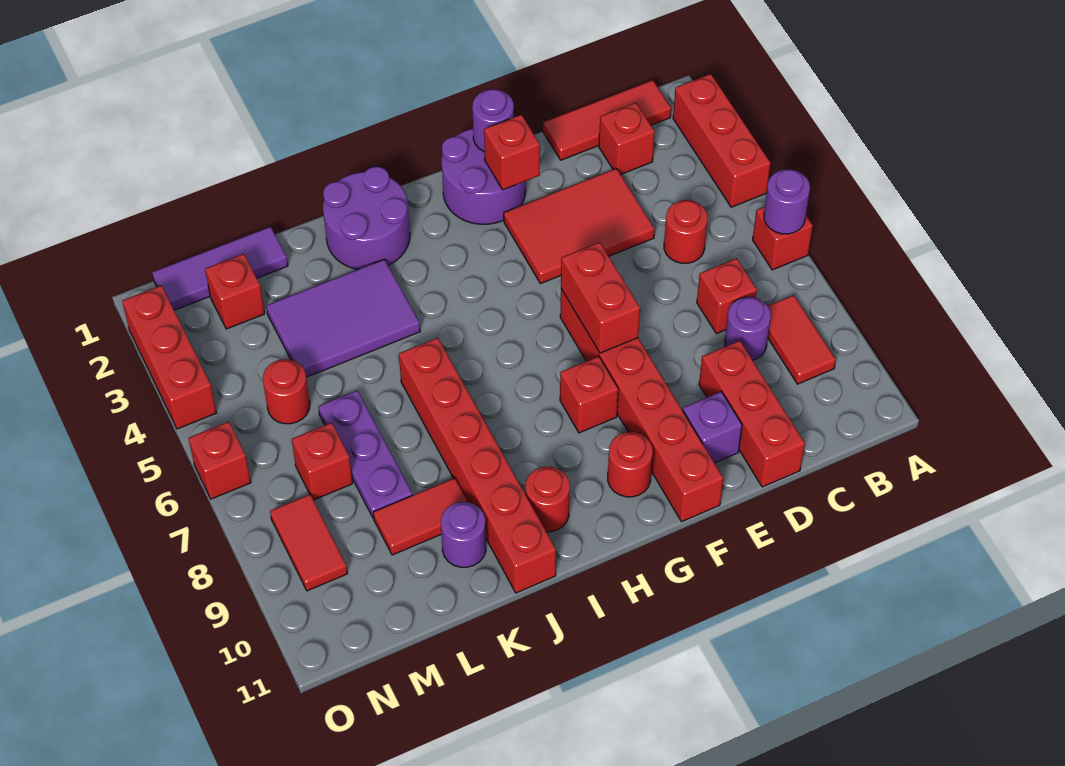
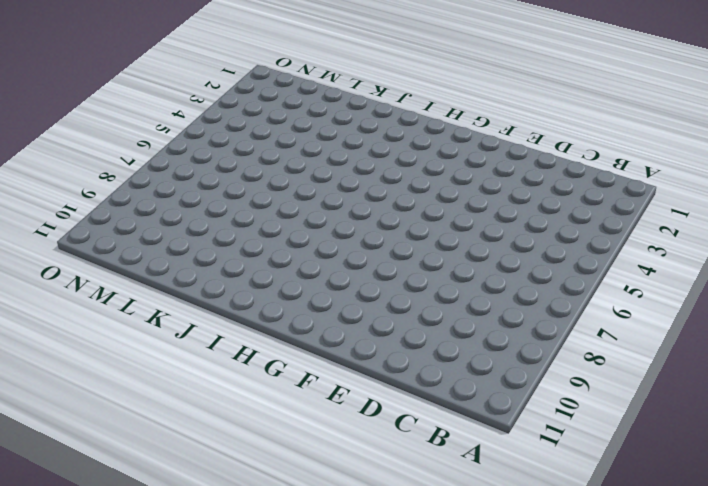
none -> red 1x3 brick [673,74,771,207]
none -> red 1x1 brick [753,207,813,270]
none -> red 1x3 tile [543,80,671,160]
none -> red 1x2 tile [768,295,836,384]

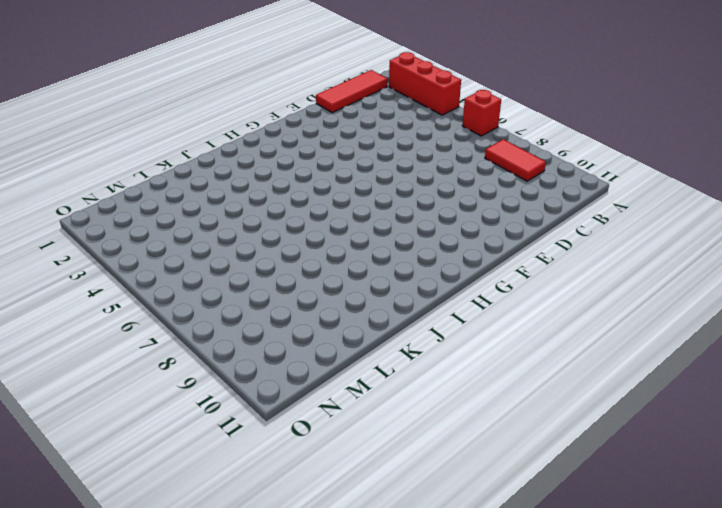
none -> red 1x1 brick [599,103,655,174]
none -> red 1x1 round brick [664,200,707,263]
none -> red 1x1 brick [697,258,757,334]
none -> purple 1x1 round brick [725,297,771,360]

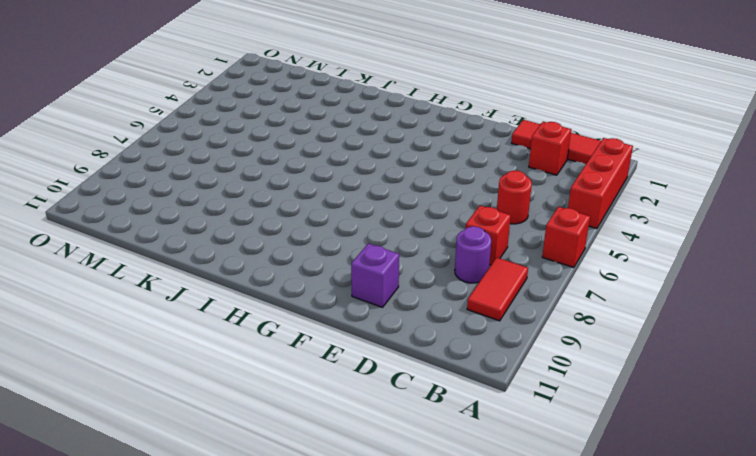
none -> red 2x3 tile [504,168,655,284]
none -> red 1x3 brick [699,341,805,487]
none -> purple 2x2 round brick [442,128,526,224]
none -> red 1x6 brick [560,289,723,522]

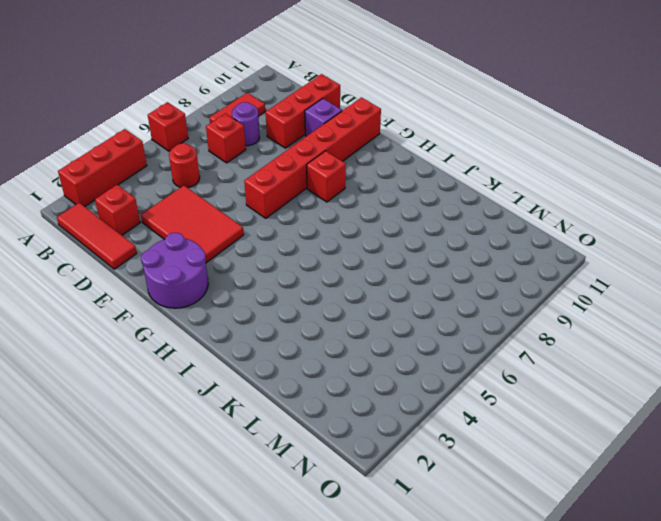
none -> red 1x1 round brick [608,432,653,497]
none -> purple 2x2 round brick [323,167,410,269]
none -> red 1x1 round brick [526,467,570,532]
none -> purple 2x3 tile [266,259,420,377]

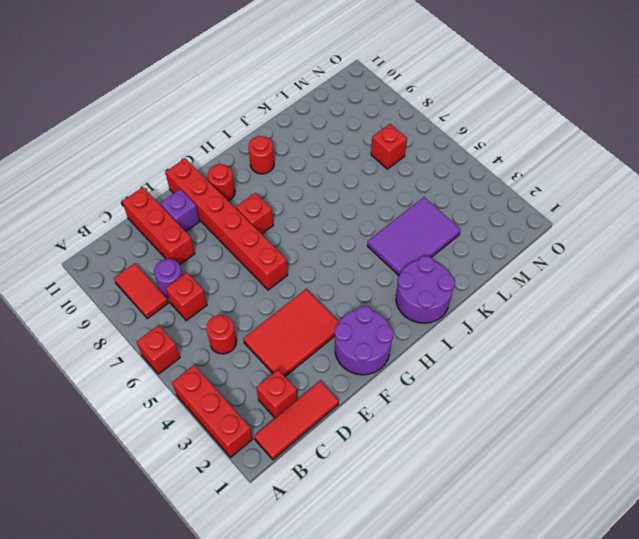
none -> red 1x6 brick [399,338,556,593]
none -> red 1x2 tile [373,478,468,555]
none -> purple 1x1 round brick [441,502,486,567]
none -> purple 1x3 tile [152,227,288,310]

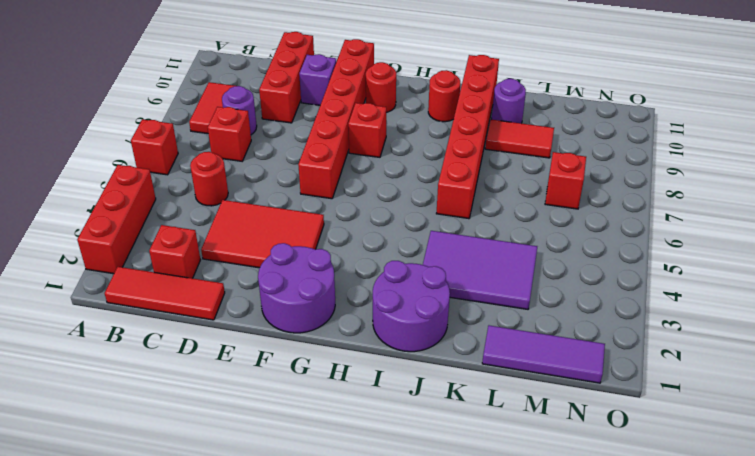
none -> purple 1x3 plate [318,390,412,519]
none -> red 1x1 brick [205,254,265,329]
none -> red 1x1 round brick [263,359,310,424]
none -> red 1x2 tile [270,494,347,591]

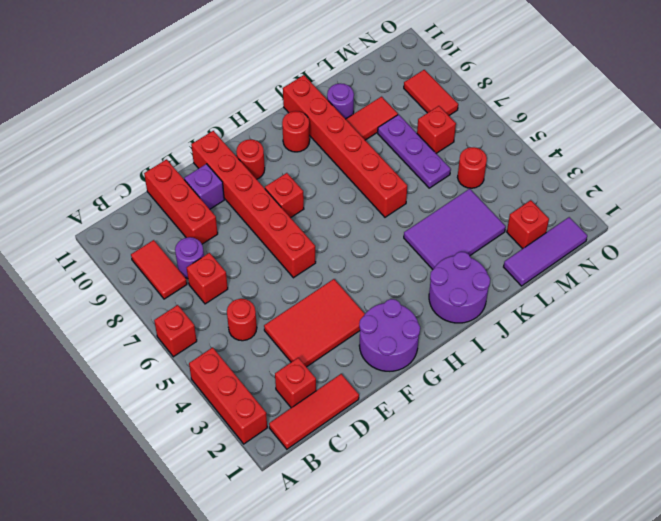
none -> red 1x3 brick [122,285,216,429]
none -> red 1x1 brick [189,422,251,499]
none -> purple 1x1 round brick [764,169,810,234]
none -> purple 1x1 round brick [472,89,514,152]

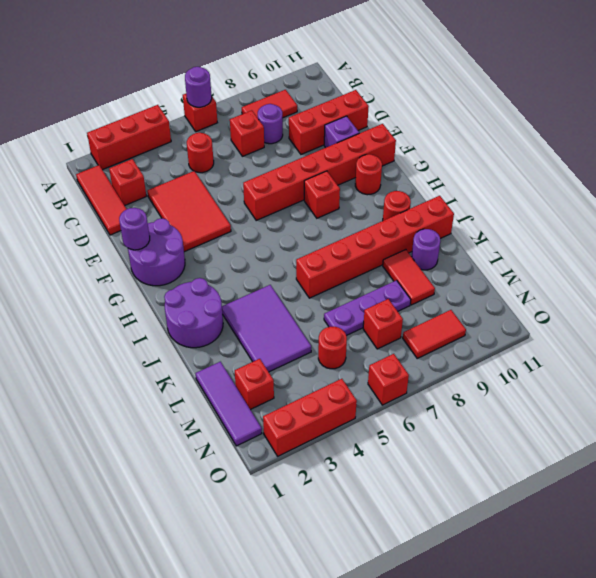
none -> red 1x1 brick [484,115,540,190]
none -> red 1x2 brick [561,242,640,353]

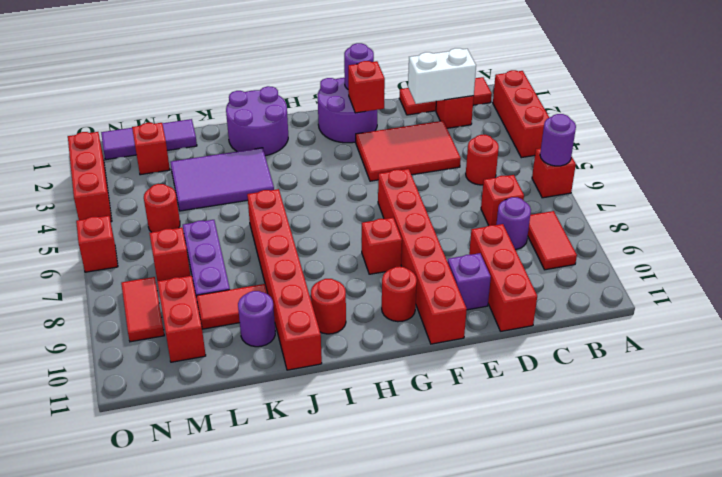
white 1x2 brick [408,48,476,104] -> none
red 1x2 brick [157,276,206,362] -> red 1x2 brick moved to [561,242,640,353]

